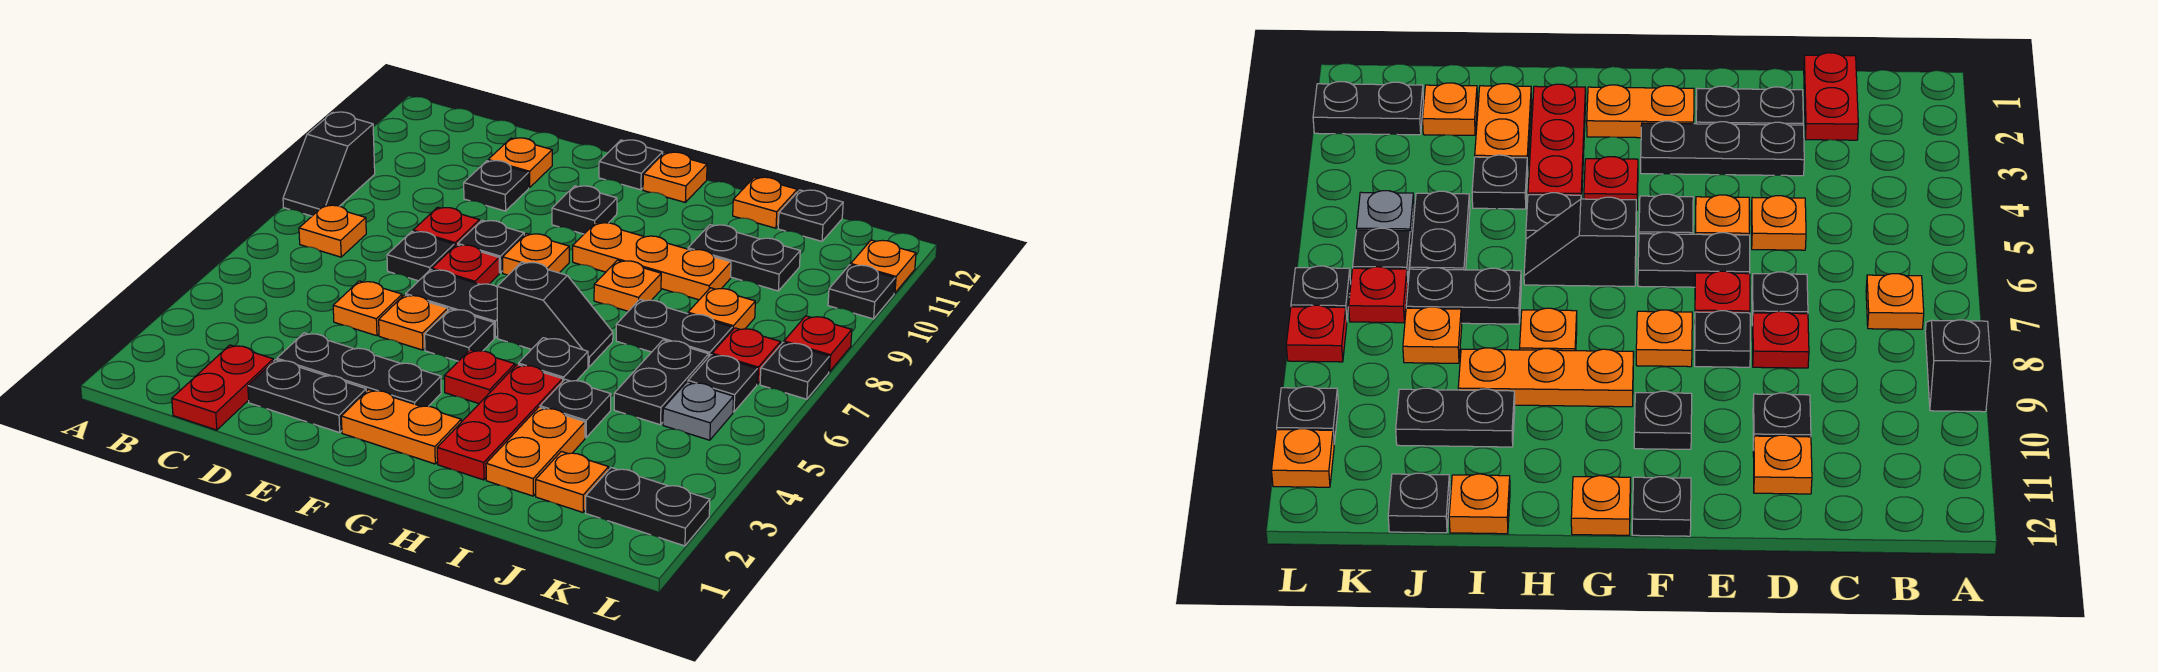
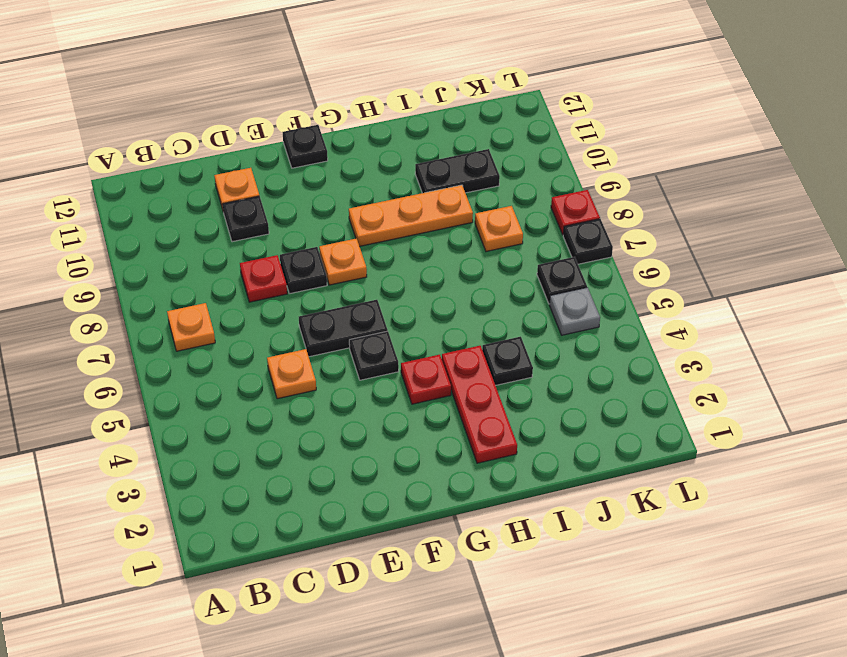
none -> black 1x2 slope [283,112,375,216]
none -> red 1x2 plate [172,345,273,430]
none -> black 1x2 plate [248,360,366,433]
none -> black 1x3 plate [277,333,441,407]

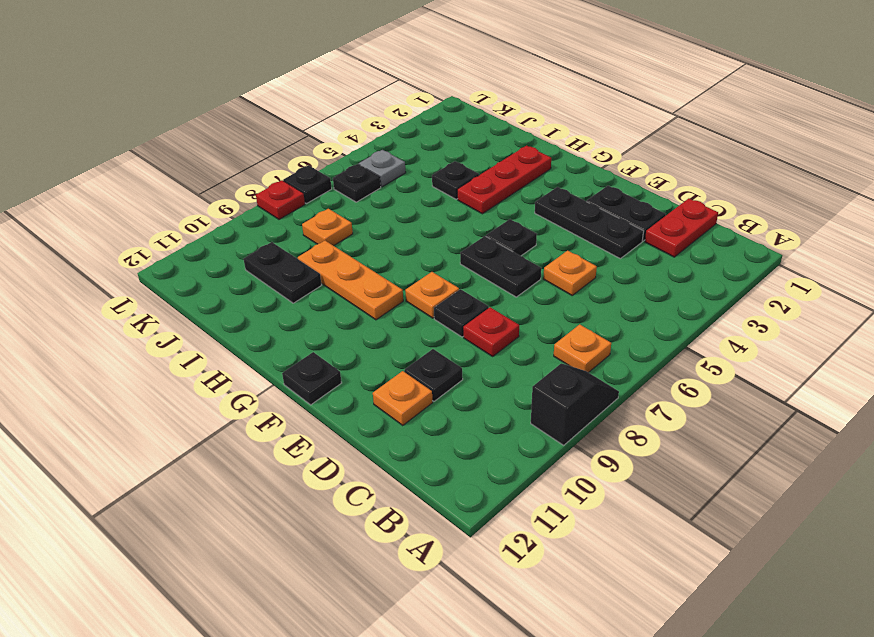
none -> black 1x1 plate [387,231,454,281]
none -> orange 1x1 plate [379,295,448,350]
none -> red 1x1 plate [432,245,499,284]
none -> orange 1x2 plate [341,390,461,464]

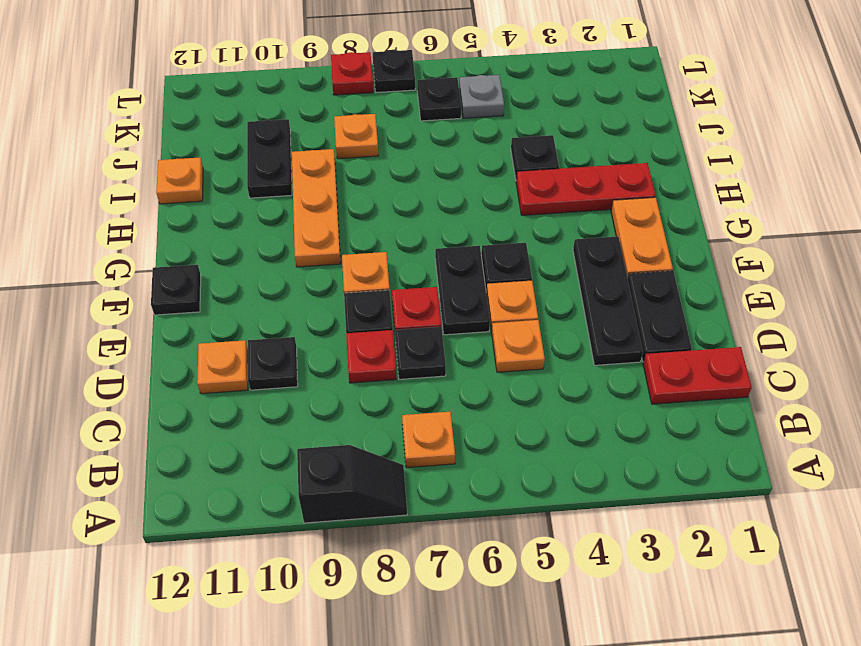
none -> black 1x1 plate [552,186,617,234]
none -> red 1x1 plate [444,350,515,403]
none -> black 1x2 slope [497,262,613,367]
none -> orange 1x1 plate [643,152,707,202]

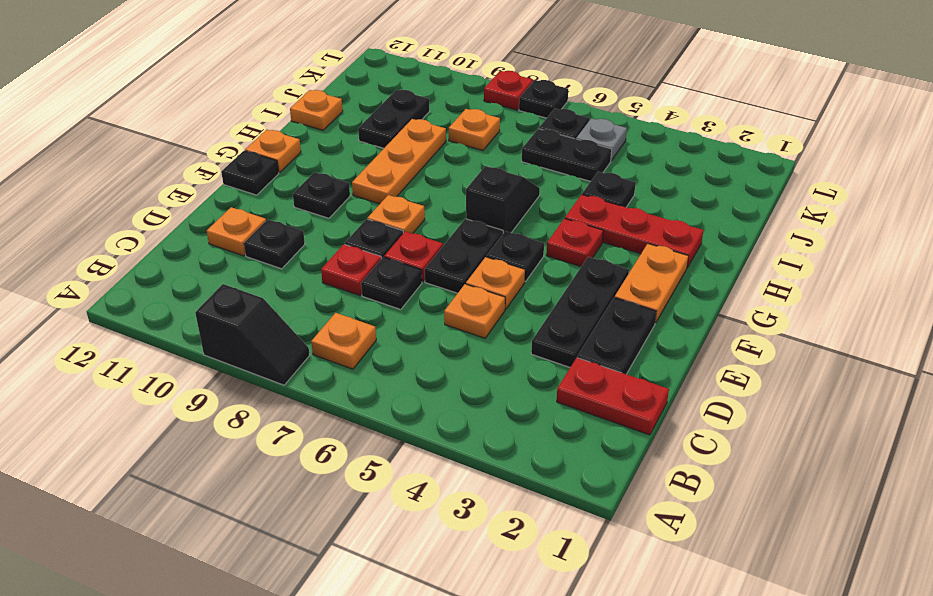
none -> black 1x1 plate [518,338,588,381]
none -> orange 1x1 plate [594,260,661,311]
none -> orange 1x2 plate [486,407,585,496]
none -> black 1x2 plate [616,300,732,356]

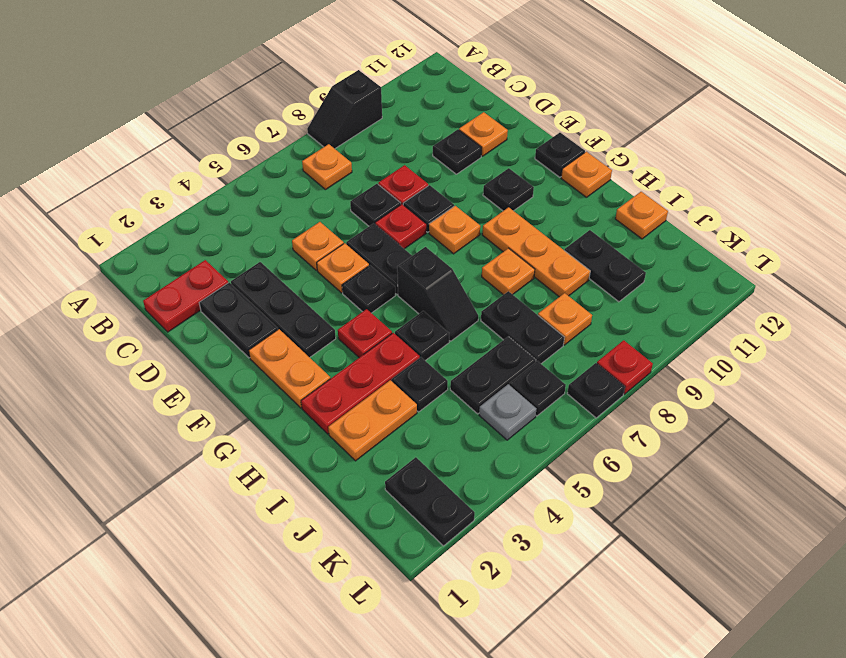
none -> orange 1x1 plate [536,451,609,512]
none -> black 1x1 plate [778,190,843,241]
none -> red 1x1 plate [712,328,781,384]
none -> black 1x1 plate [828,265,895,319]

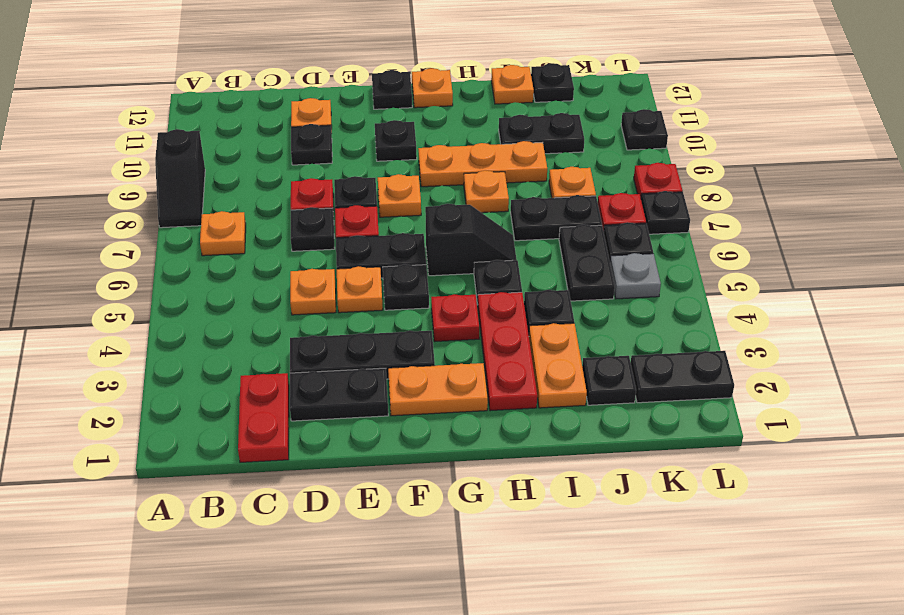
black 1x1 plate [582,356,636,405] -> orange 1x1 plate [536,451,609,512]
none -> orange 1x1 plate [851,240,916,293]

